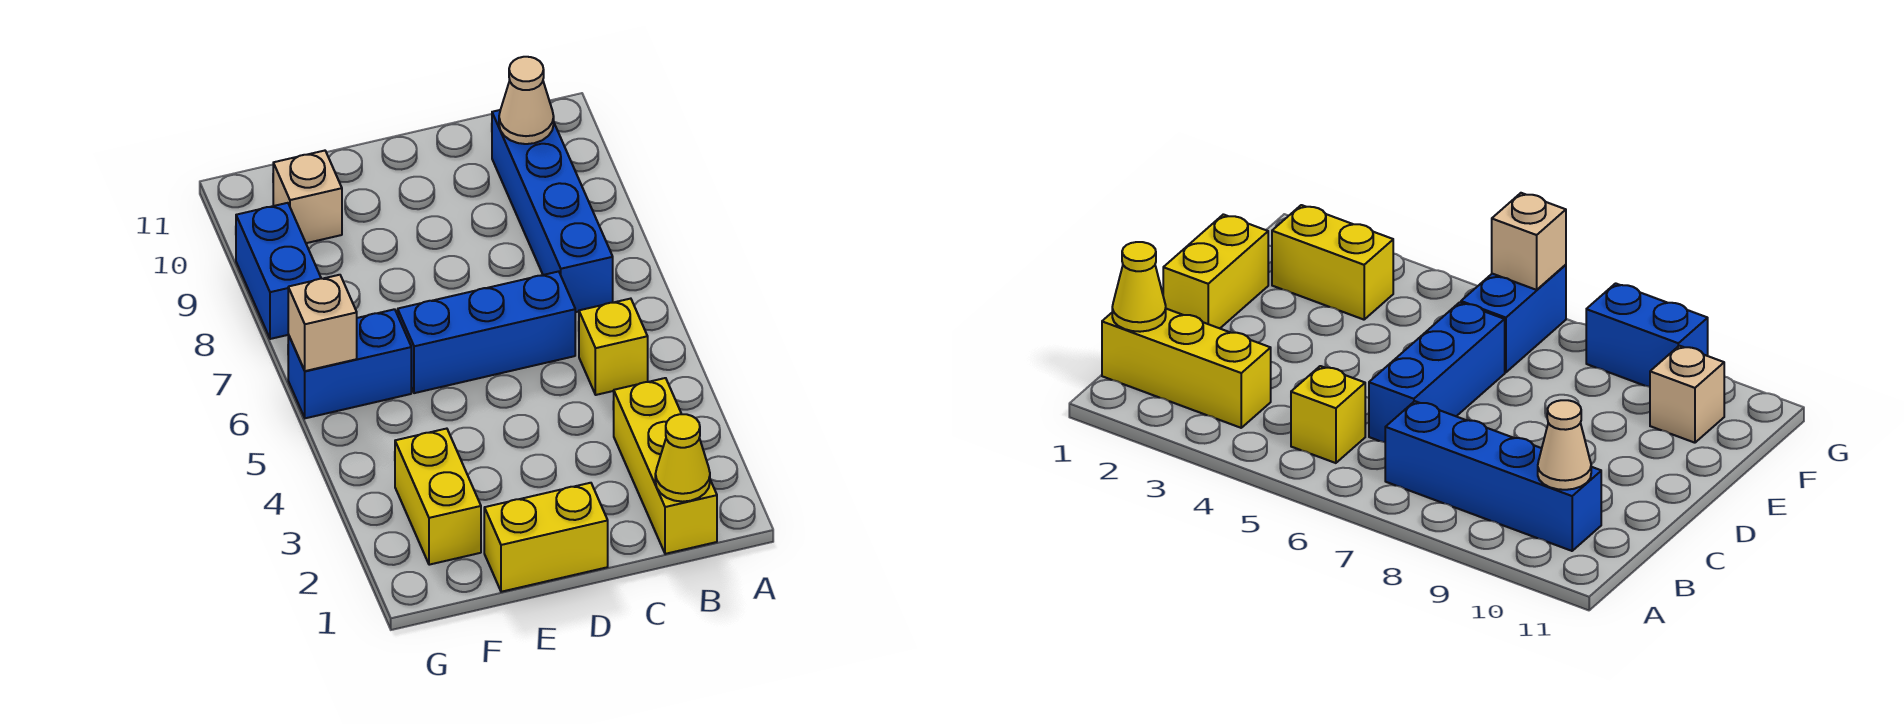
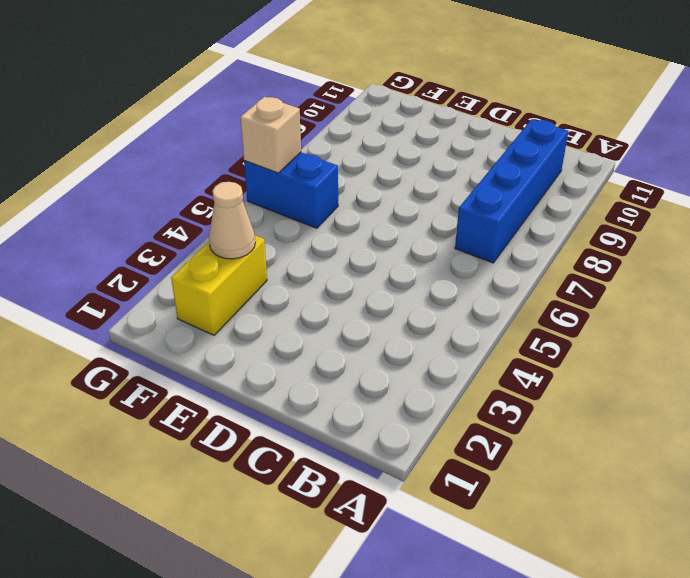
tan 1x1 cone [209,182,255,259] -> tan 1x1 cone moved to [499,57,554,144]
none -> yellow 1x3 brick [614,378,717,554]
none -> yellow 1x1 brick [579,299,648,395]
none -> blue 1x3 brick [398,271,575,393]

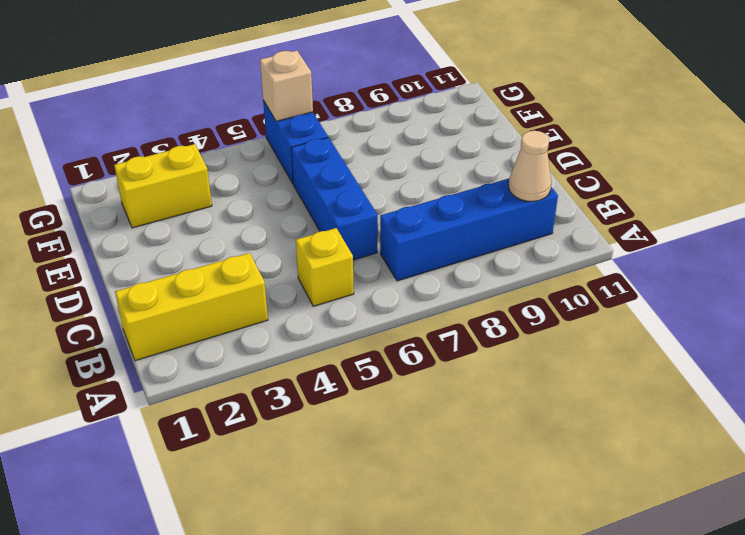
none -> yellow 1x2 brick [484,483,608,592]
none -> tan 1x1 brick [273,151,342,243]
none -> blue 1x2 brick [236,203,321,339]

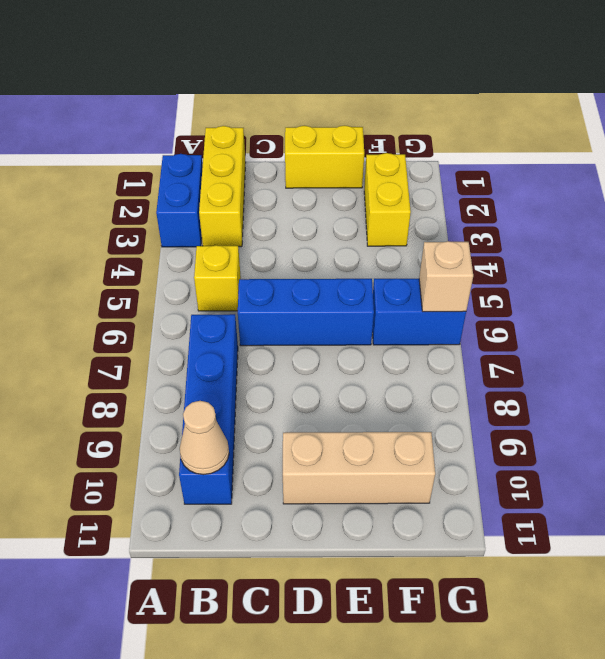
blue 1x2 brick [156,154,203,247] -> blue 1x2 brick moved to [236,203,321,339]
tan 1x3 brick [283,432,435,504] -> tan 1x1 brick [273,151,342,243]
none -> yellow 1x1 cone [655,414,710,502]

